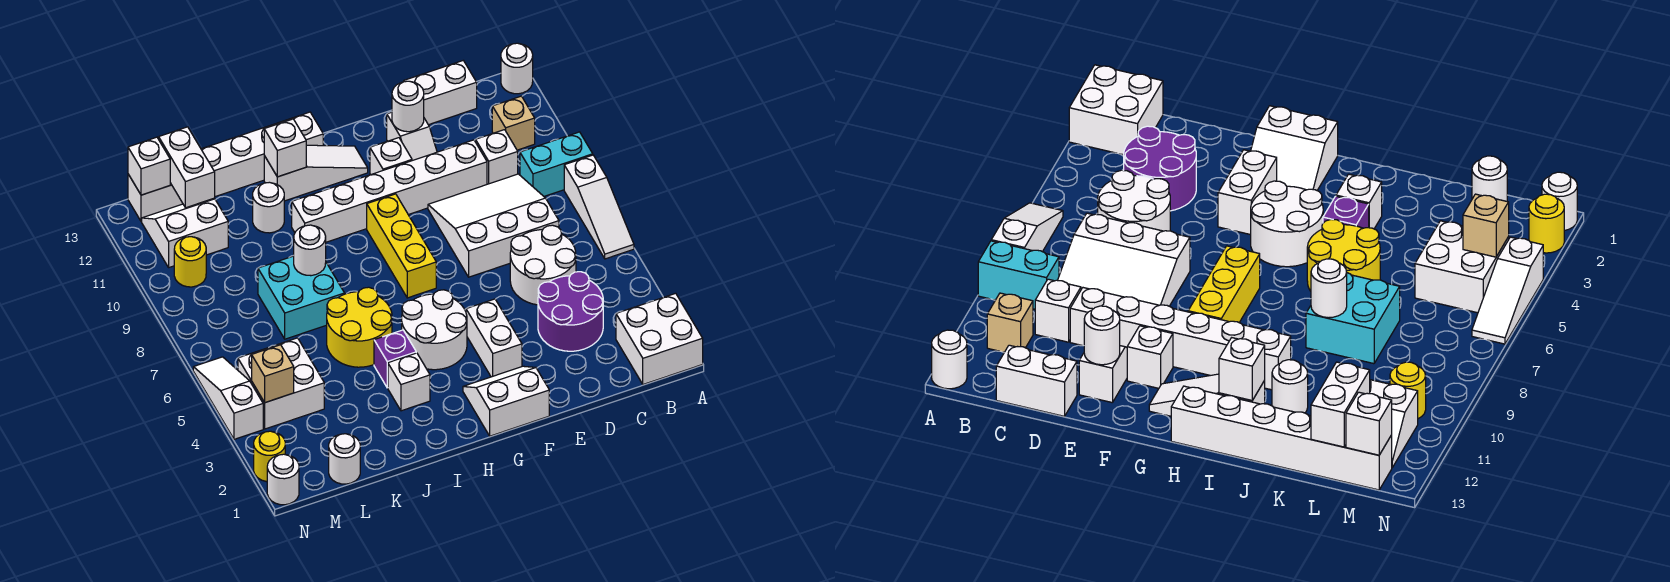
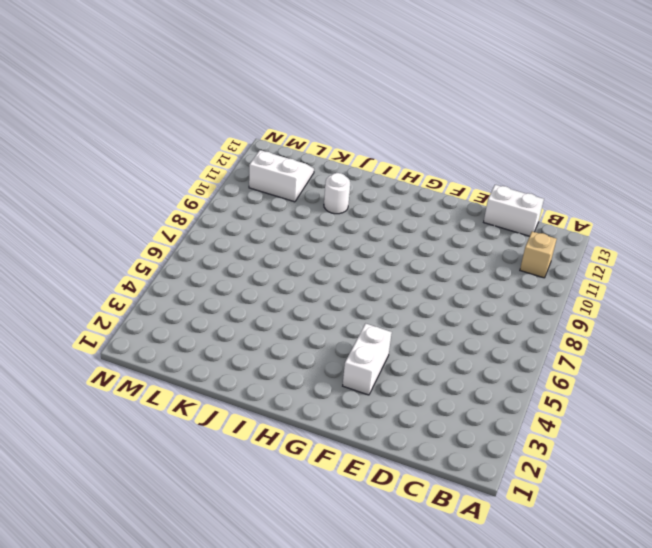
none -> white 2x2 brick [616,293,703,384]
none -> white 1x3 slope [564,155,634,259]
none -> cyan 1x2 brick [520,132,593,196]
none -> white 1x1 round brick [501,43,533,94]

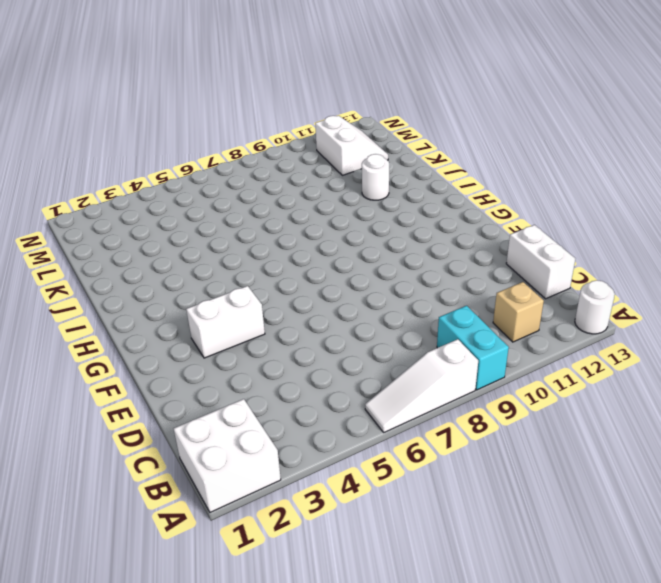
none -> purple 2x2 round brick [538,272,603,351]
none -> white 2x2 round brick [510,225,576,305]
none -> white 3x3 slope [428,174,559,277]
none -> white 1x1 brick [476,130,518,184]

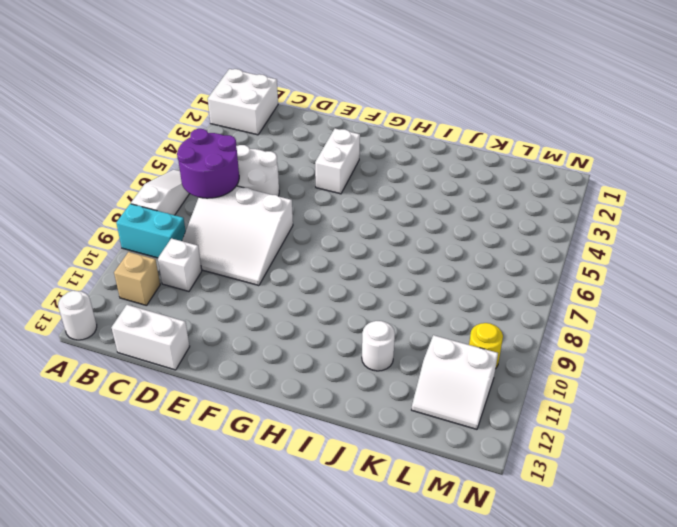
purple 2x2 round brick [177,129,239,198] -> purple 2x2 round brick moved to [538,272,603,351]
none -> white 1x6 brick [292,140,487,242]
none -> white 1x2 slope [387,112,437,161]
none -> white 2x2 slope [463,366,549,436]
none -> white 1x1 brick [370,138,412,175]

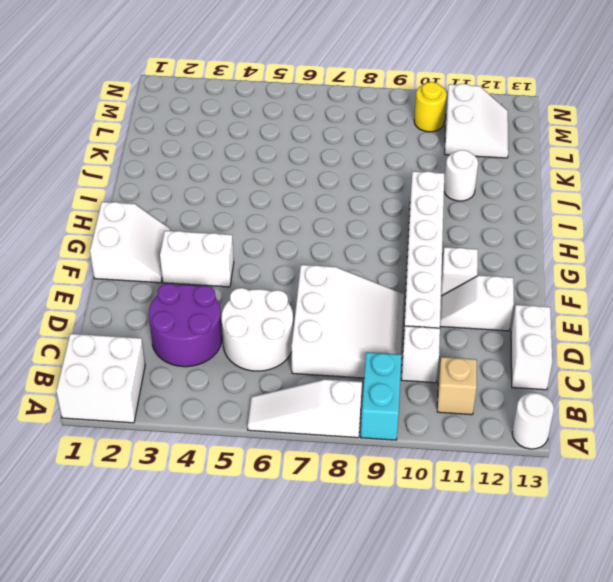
none -> white 2x2 round brick [402,290,467,370]
none -> yellow 1x3 brick [367,194,436,298]
none -> white 1x3 slope [264,145,368,201]
none -> white 1x6 brick [128,112,323,222]

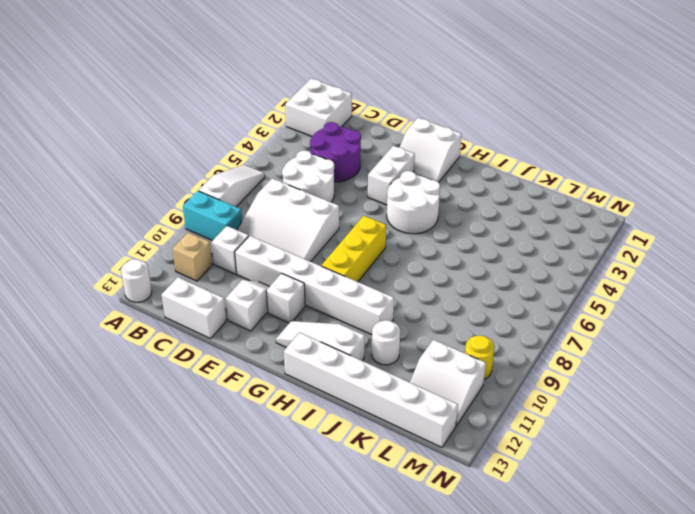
none -> white 1x1 brick [388,353,430,411]
none -> purple 1x1 brick [374,330,416,388]
none -> yellow 2x2 round brick [327,287,392,367]
none -> cyan 2x2 brick [258,256,345,339]

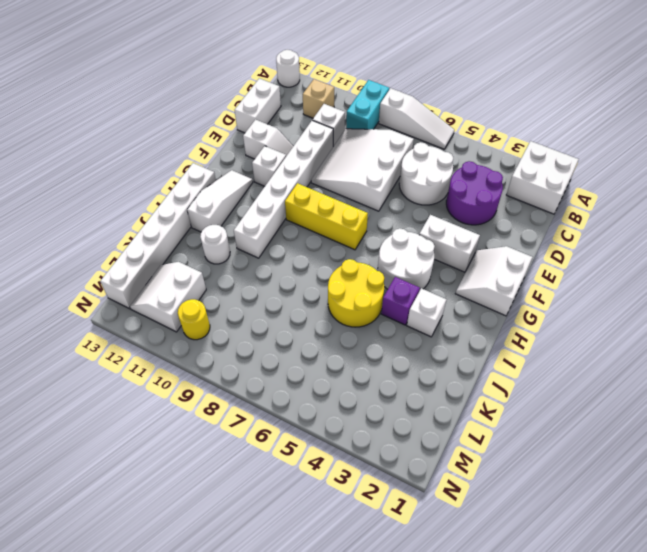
none -> cyan 2x2 brick [258,256,345,339]
none -> white 1x1 round brick [329,434,360,484]
none -> white 2x2 brick [238,338,324,429]
none -> white 1x1 round brick [267,454,299,505]

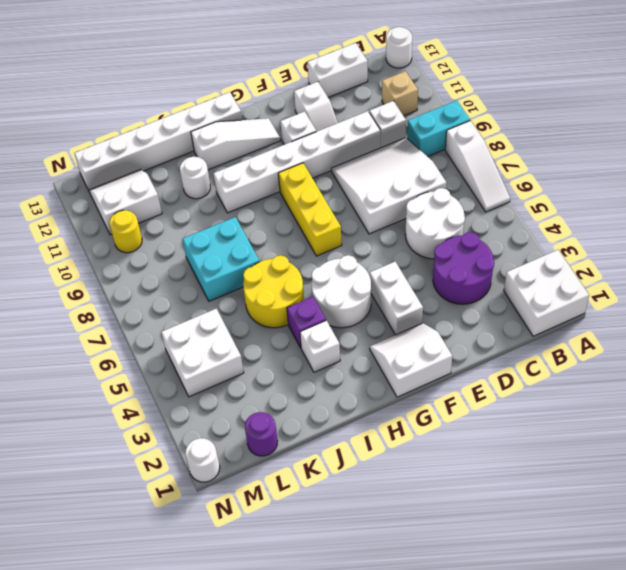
purple 1x1 round brick [245,412,278,456] -> white 1x1 round brick [329,434,360,484]
none -> yellow 1x1 round brick [254,431,285,482]
none -> white 1x3 slope [193,357,263,439]
none -> white 1x1 round brick [392,81,424,132]
none -> white 1x1 brick [264,119,306,177]

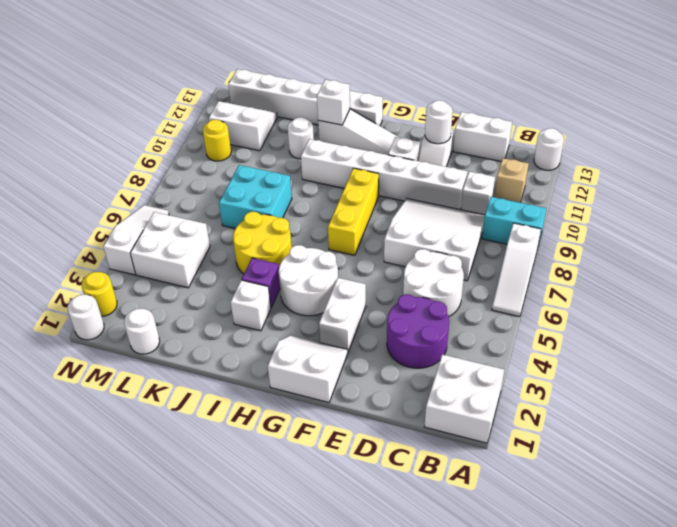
none -> white 1x1 round brick [294,225,326,276]
none -> white 1x2 brick [159,127,215,208]
none -> tan 1x1 brick [252,345,294,403]
none -> white 1x1 brick [128,137,170,195]

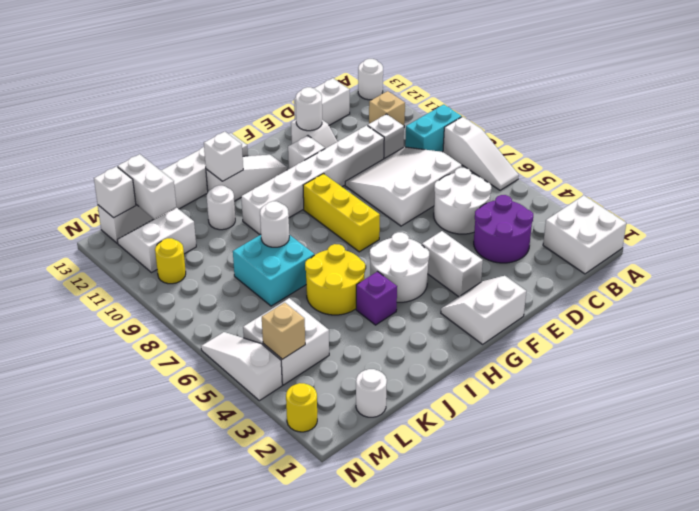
none -> white 1x1 brick [388,353,430,411]
none -> white 1x1 round brick [267,454,299,505]

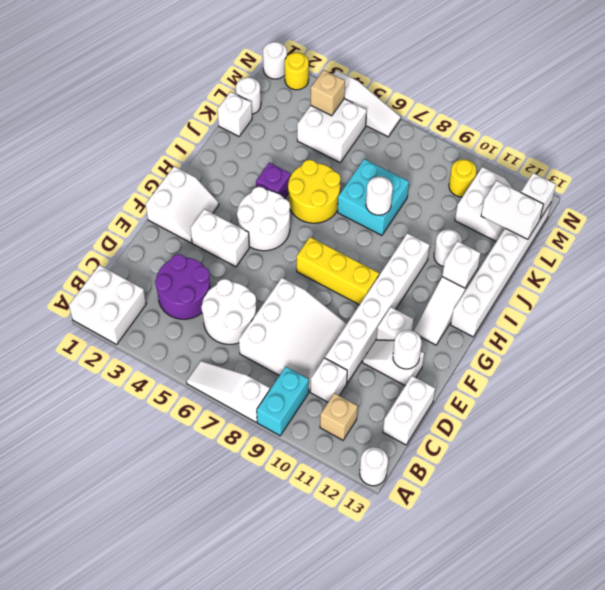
white 1x1 brick [217,92,252,136] -> white 1x1 brick moved to [388,353,430,411]

